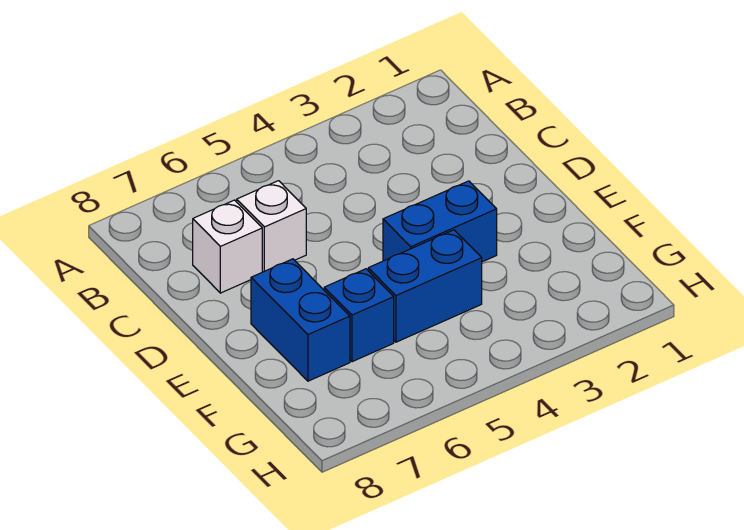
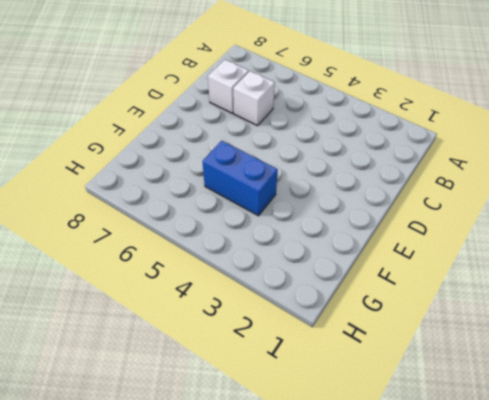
none -> blue 1x2 brick [383,181,497,262]
none -> blue 1x2 brick [251,259,350,381]

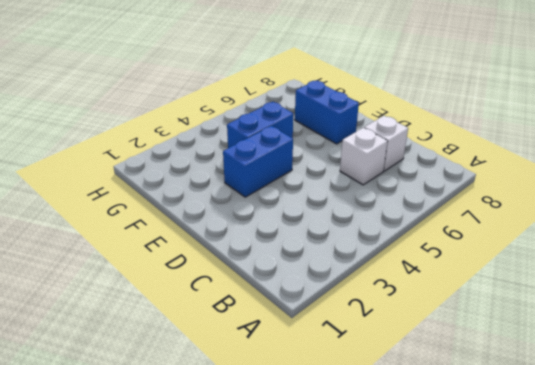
none -> blue 1x1 brick [324,269,394,362]

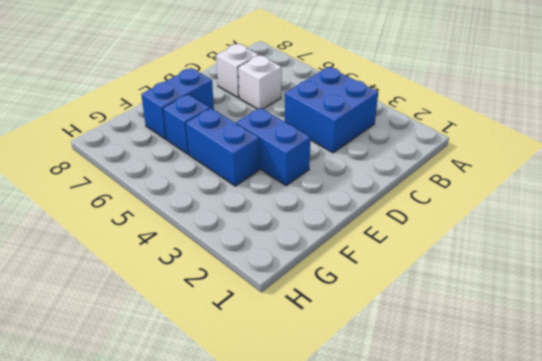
blue 2x2 brick [285,67,378,153] -> none

